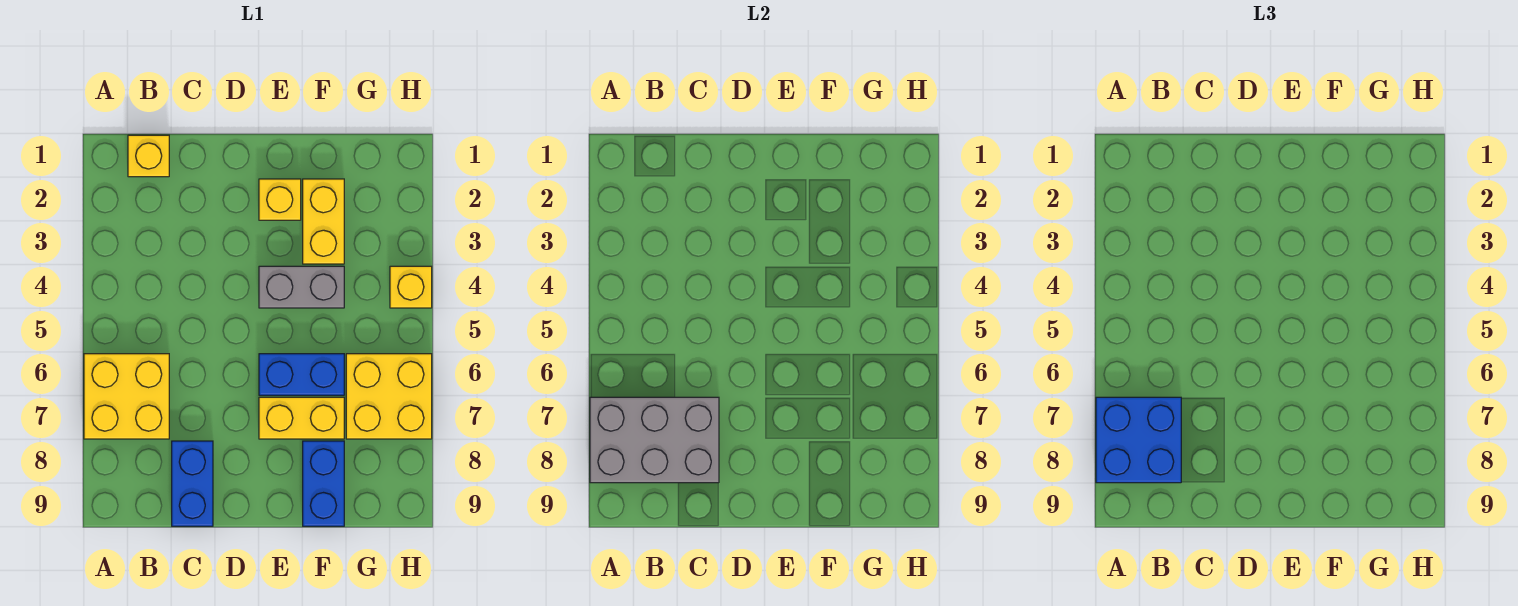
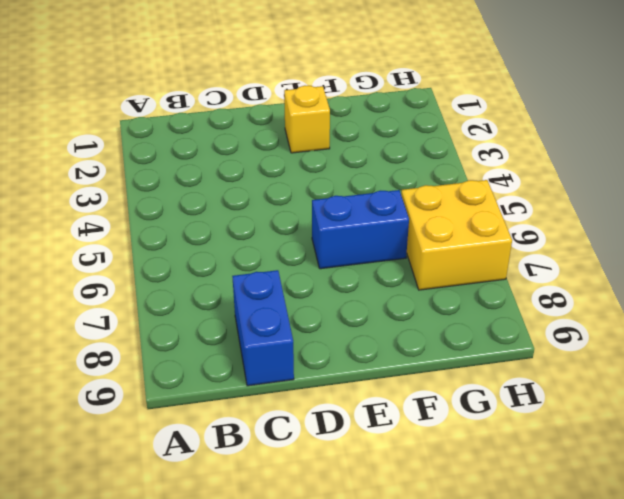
none -> yellow 2x2 brick [84,354,169,439]
none -> yellow 1x1 brick [128,135,169,177]
none -> grey 1x2 brick [259,266,344,308]

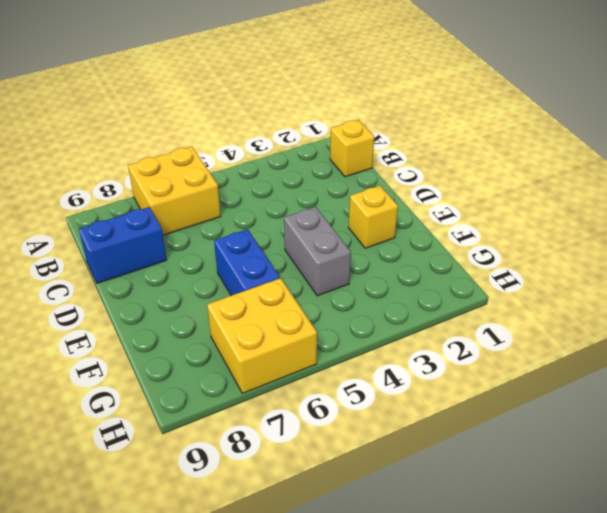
none -> yellow 1x2 brick [259,397,344,439]
none -> yellow 1x2 brick [303,179,344,264]
none -> blue 1x2 brick [303,441,344,526]

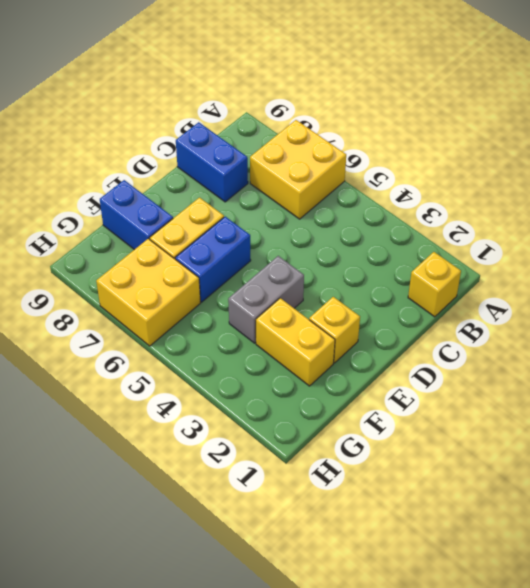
none -> yellow 1x1 brick [390,266,432,308]
none -> grey 2x3 brick [590,397,719,483]
none -> blue 2x2 brick [1096,397,1181,483]

